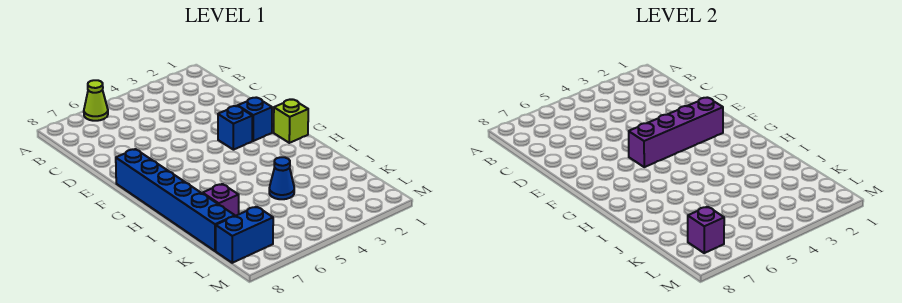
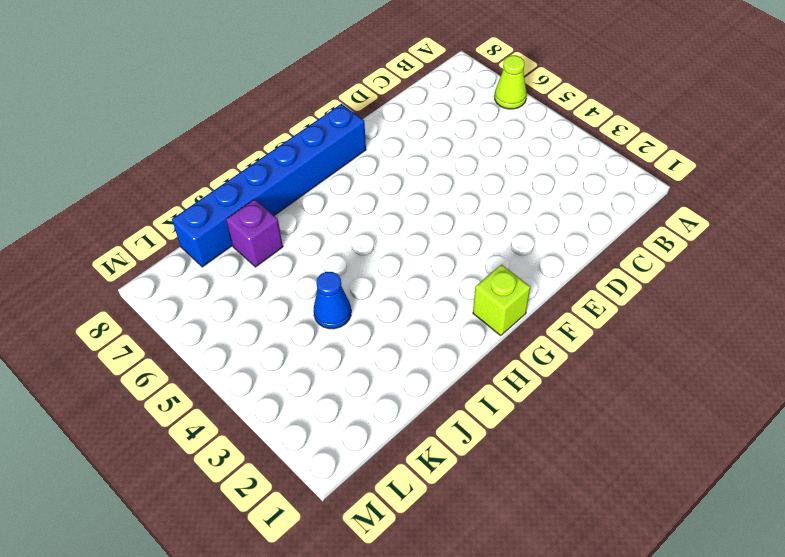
none -> blue 1x1 brick [238,98,272,141]
none -> blue 1x1 brick [218,106,252,150]

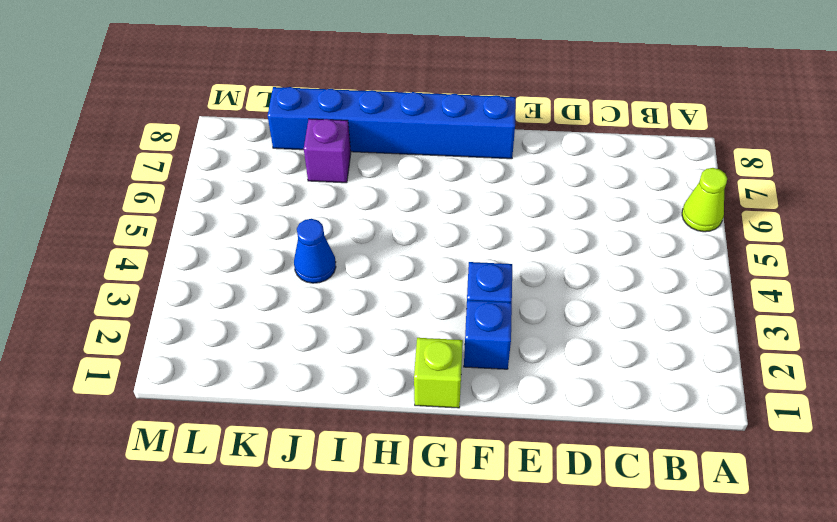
none -> blue 1x2 brick [216,207,273,263]
none -> purple 1x4 brick [629,98,723,167]

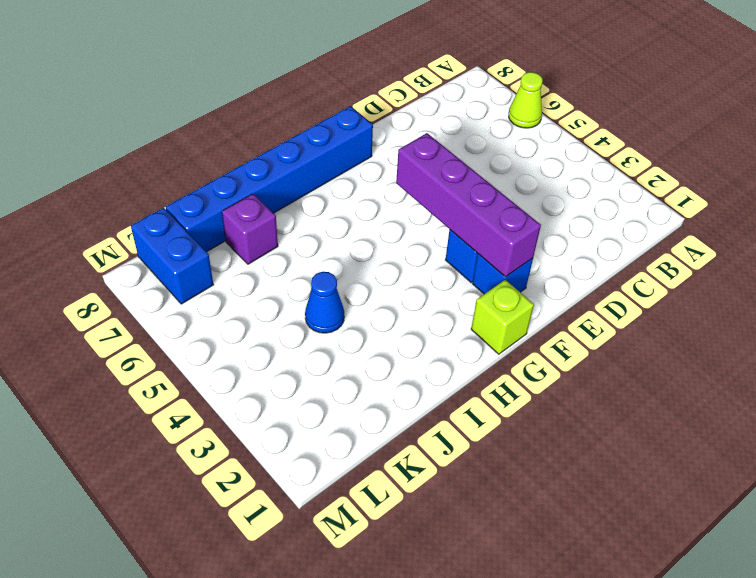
none -> purple 1x1 brick [688,207,724,253]

